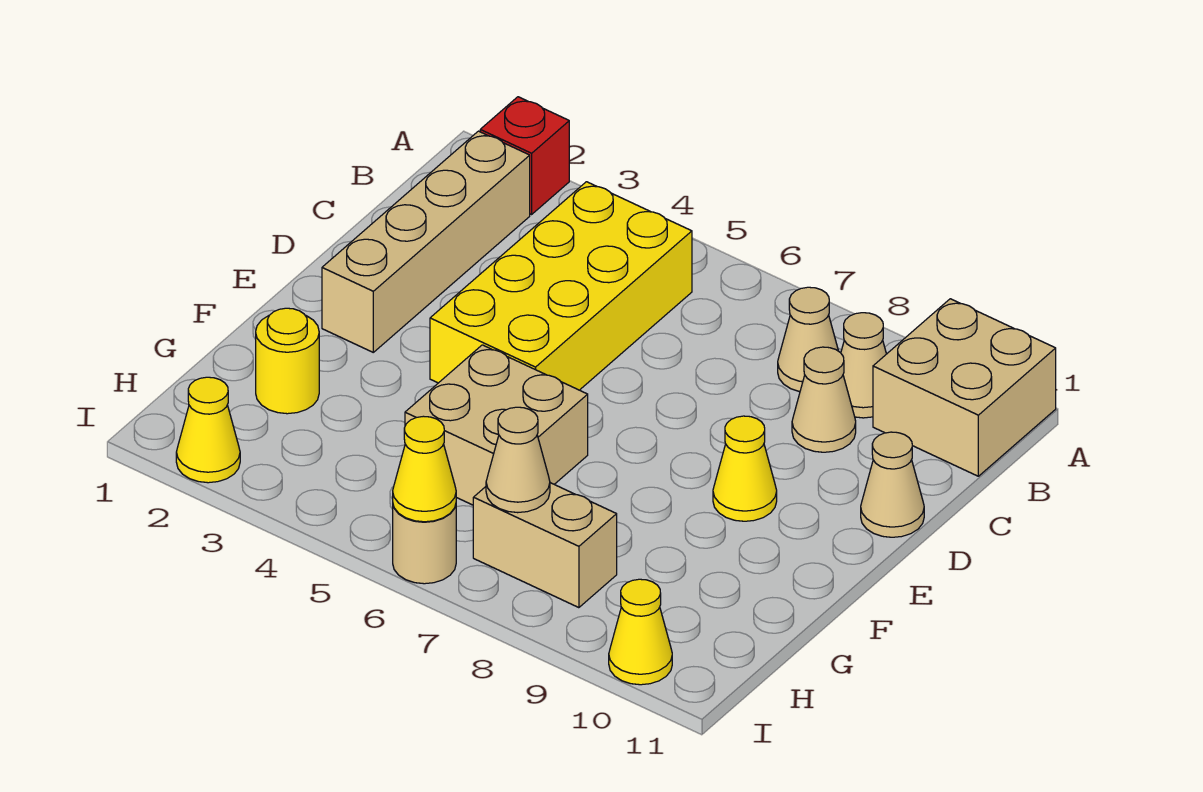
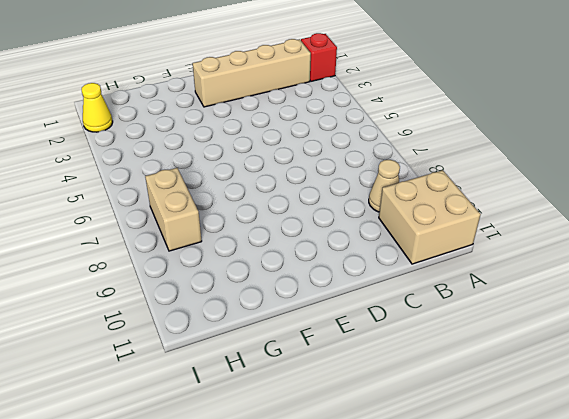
none -> yellow 2x4 brick [430,182,692,390]
none -> tan 1x1 cone [778,287,838,392]
none -> tan 1x1 cone [792,347,856,452]

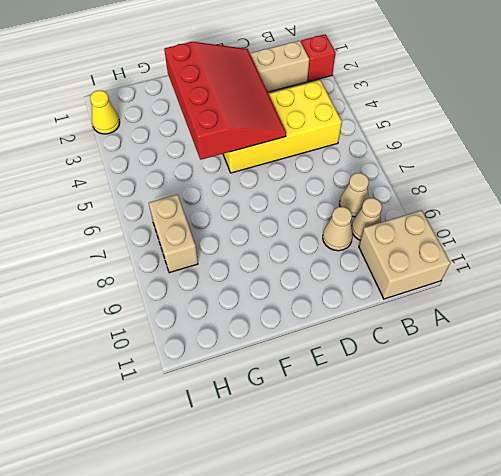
red 3x4 slope [164,42,286,160] -> none
none -> tan 1x1 cone [861,432,924,537]
none -> yellow 1x1 cone [713,416,777,521]
none -> tan 2x2 brick [405,345,588,505]

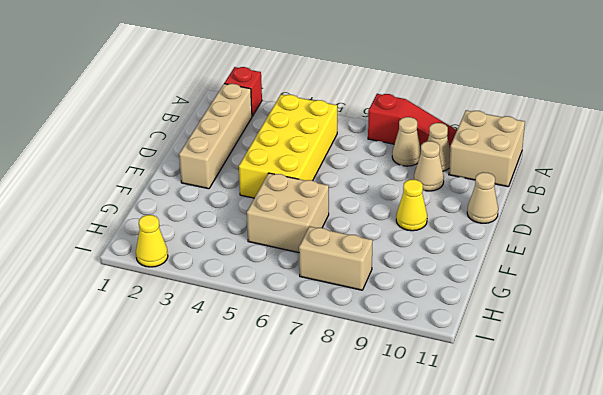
red 1x3 slope [368,94,457,147] -> none
none -> yellow 1x1 round brick [256,308,319,414]
none -> tan 1x1 round brick [393,505,456,584]
none -> yellow 1x1 cone [609,579,672,685]

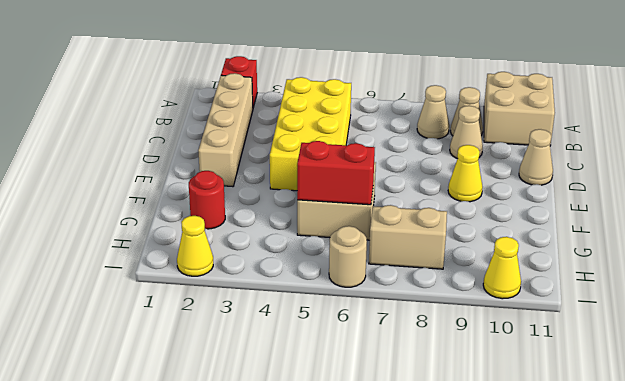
red 1x1 round brick [189,171,225,229] -> yellow 1x1 round brick [256,308,319,414]
red 1x2 brick [297,141,375,205] -> none
none -> tan 1x1 cone [486,407,550,513]
none -> yellow 1x1 cone [393,416,456,522]

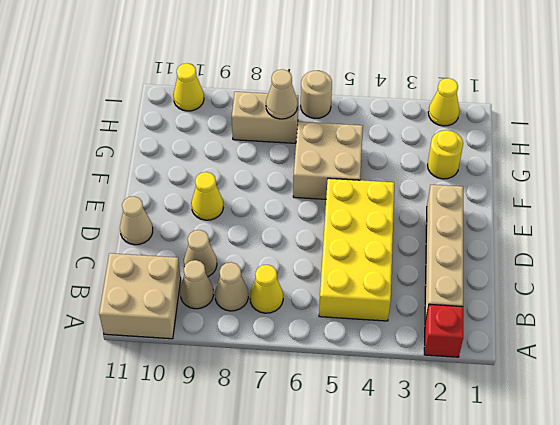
yellow 1x1 cone [250,265,283,313] -> yellow 1x1 cone moved to [393,416,456,522]

